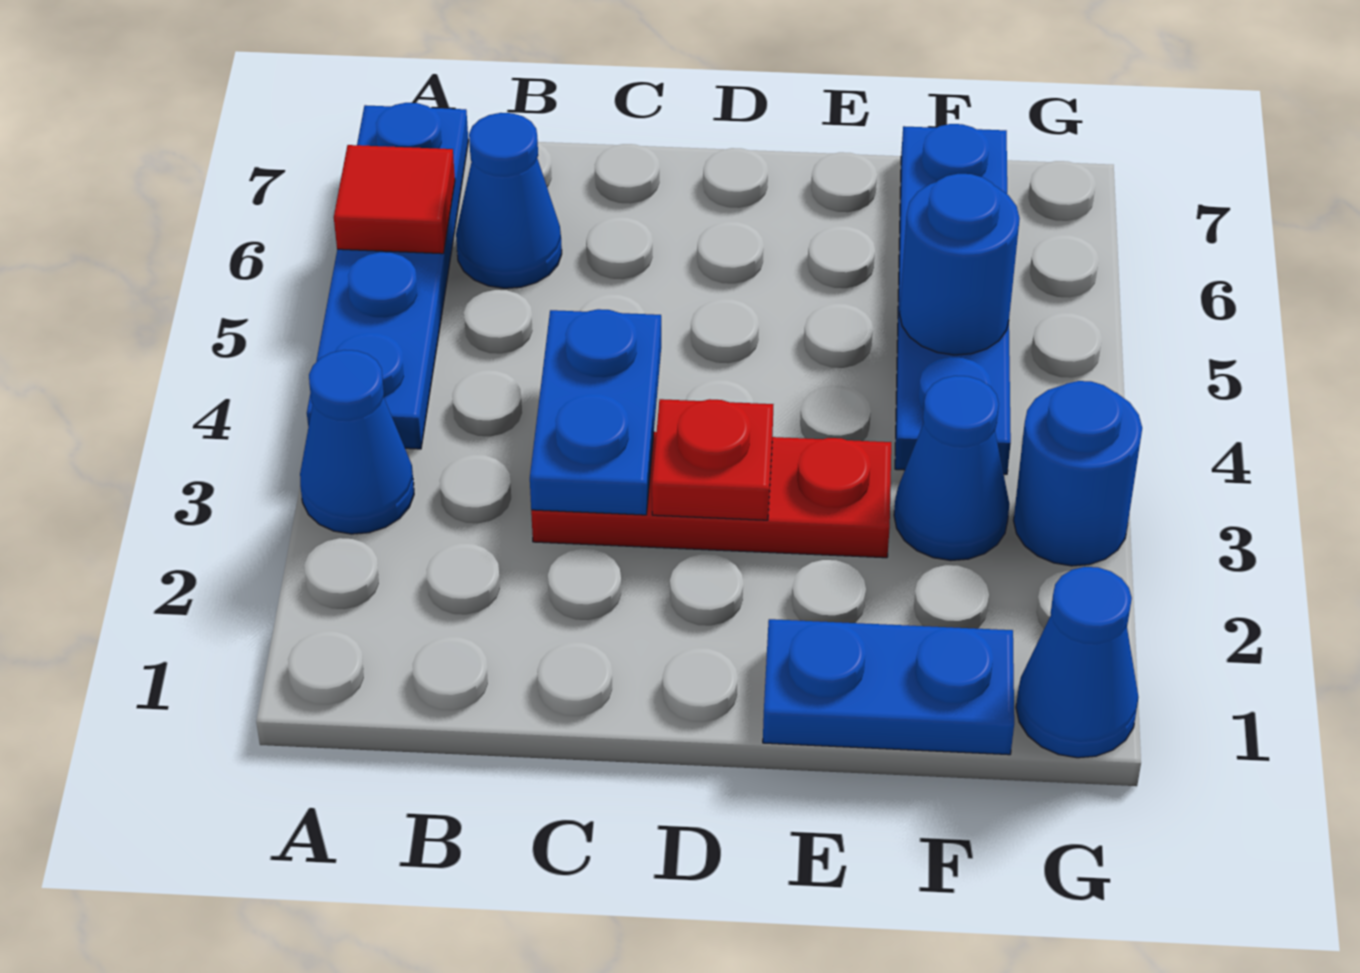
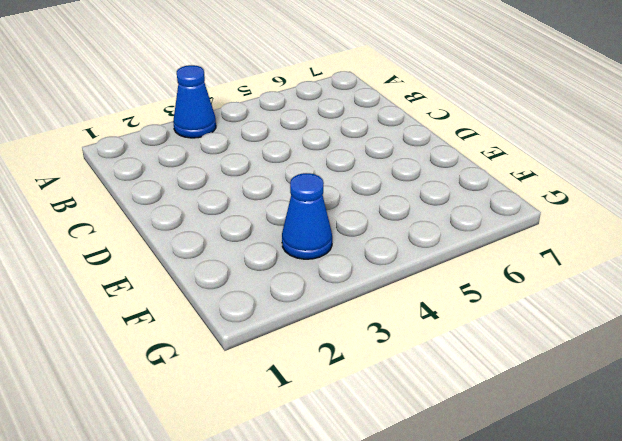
none -> blue 1x4 plate [307,103,468,449]
none -> blue 1x1 cone [456,113,562,288]
none -> red 1x3 plate [531,432,891,558]

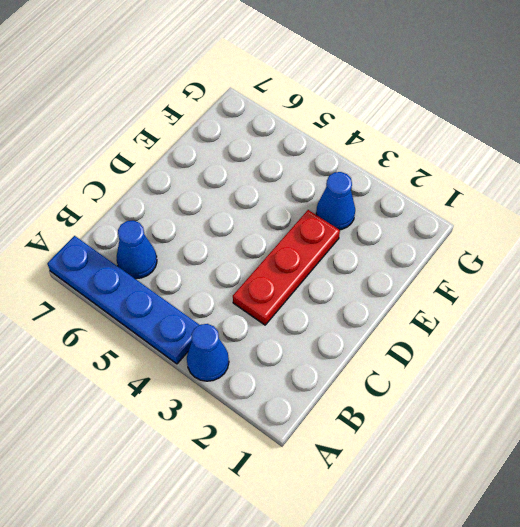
none -> blue 1x2 plate [763,619,1014,755]
none -> blue 1x4 plate [895,124,1011,474]
none -> blue 1x1 cone [1016,567,1139,758]

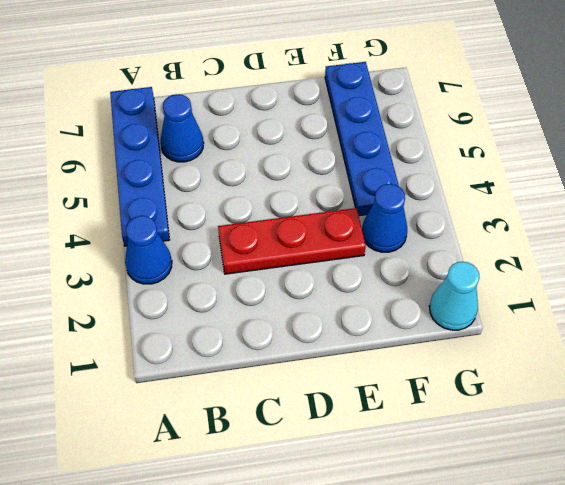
cyan 1x1 cone [429,262,479,330] -> blue 1x1 cone [1016,567,1139,758]
none -> blue 1x2 plate [763,619,1014,755]
none -> blue 1x1 round brick [1014,381,1142,566]
none -> red 1x1 tile [334,145,455,254]

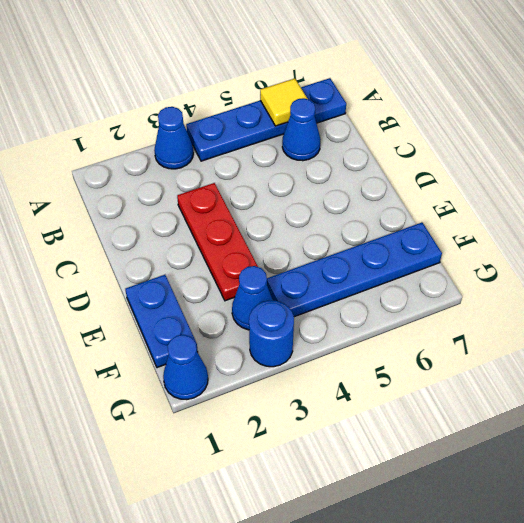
yellow 1x1 tile [260,78,307,126] -> red 1x1 tile [334,145,455,254]
none -> blue 1x2 plate [530,309,661,515]
none -> red 1x1 plate [652,399,774,520]
none -> blue 1x1 round brick [900,174,1020,355]

